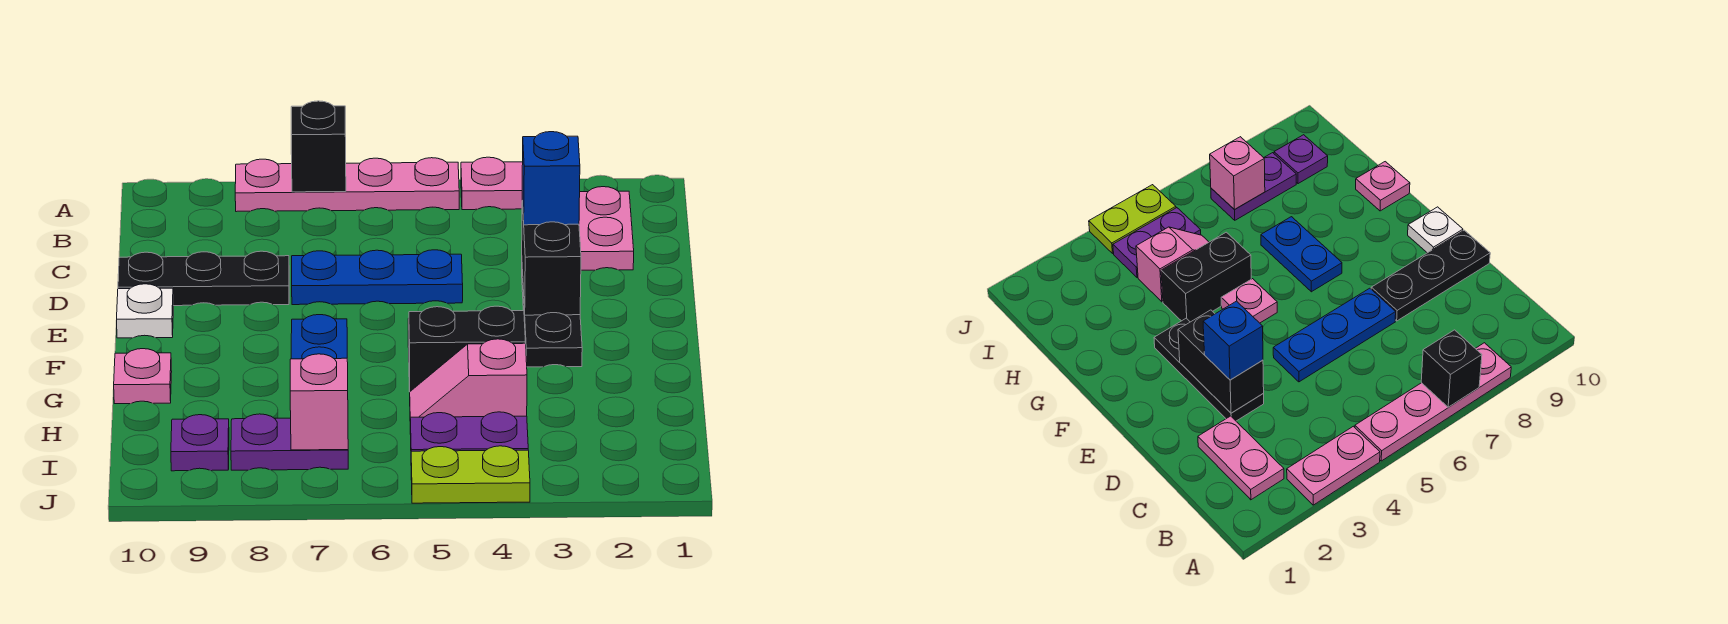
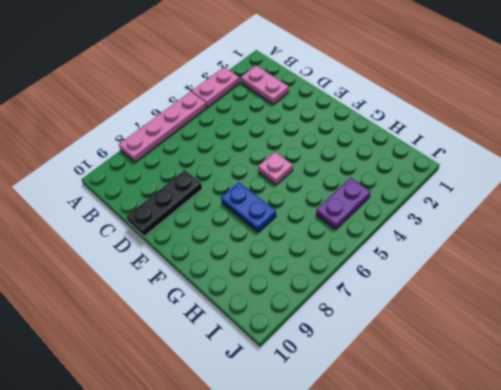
none -> black 1x3 plate [522,270,582,367]
none -> blue 1x3 plate [292,250,463,305]
none -> white 1x1 plate [117,284,173,338]

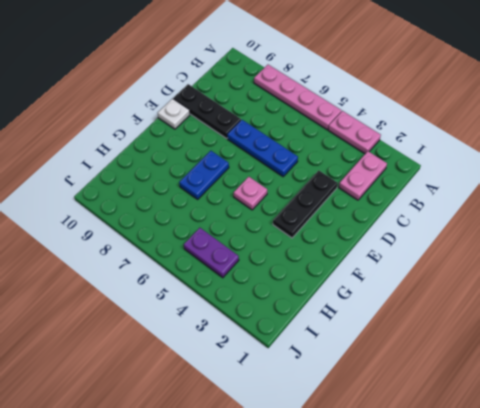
none -> black 1x2 brick [409,306,525,392]
none -> pink 1x1 plate [114,349,172,404]
none -> pink 1x2 slope [410,339,527,417]

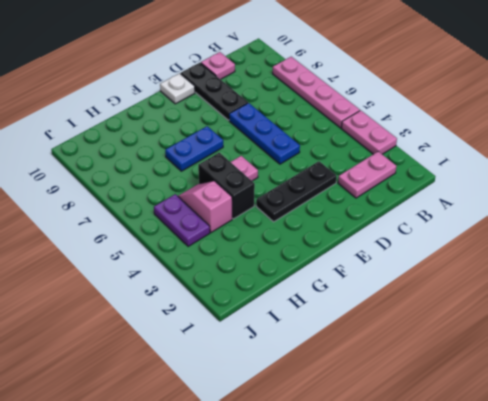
pink 1x1 plate [201,52,235,79] -> pink 1x1 plate moved to [114,349,172,404]
none -> purple 1x2 plate [231,414,348,470]
none -> purple 1x1 plate [171,415,229,471]
none -> lime 1x2 plate [411,446,530,503]

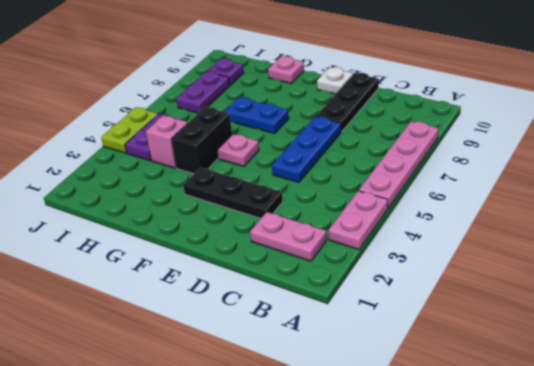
none -> black 1x1 brick [291,101,346,192]
none -> black 1x2 brick [522,201,581,315]
none -> pink 1x1 brick [290,354,348,450]

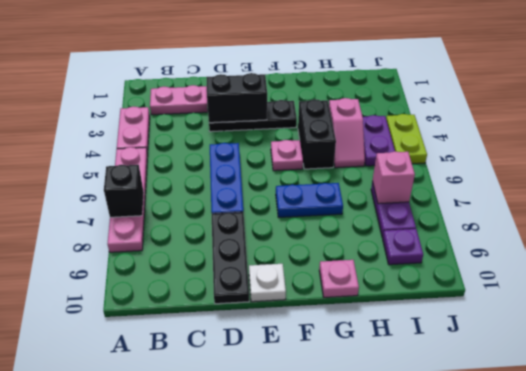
none -> blue 1x1 brick [522,132,580,225]

